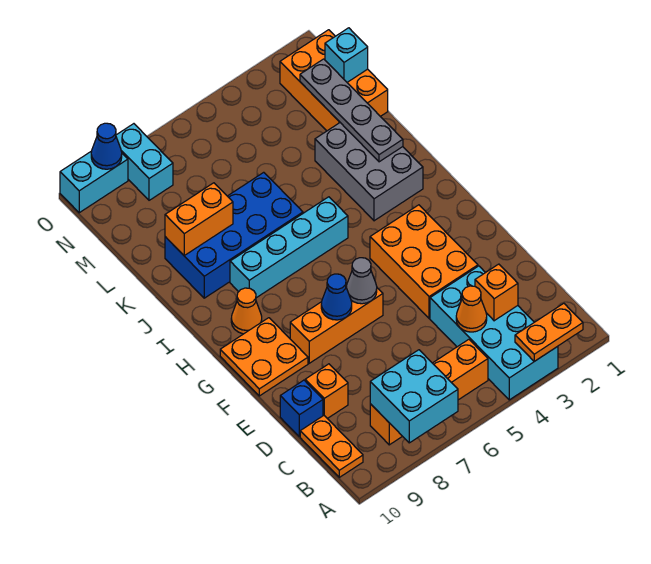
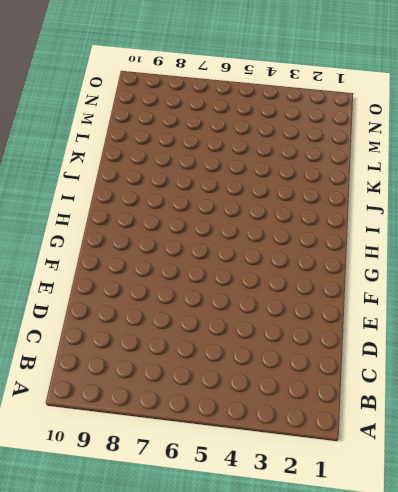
none -> cyan 2x4 brick [430,266,558,400]
none -> orange 1x4 brick [370,339,488,445]
none -> orange 1x2 plate [300,416,363,477]

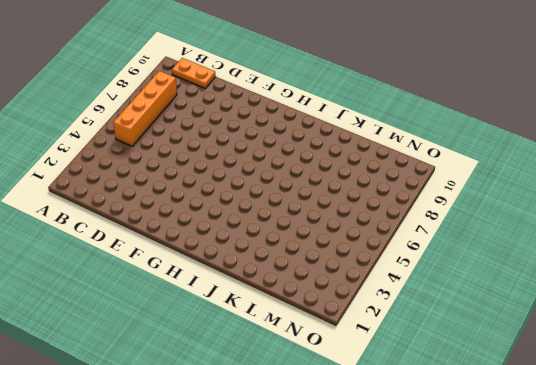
none -> cyan 2x4 brick [430,266,558,400]
none -> orange 1x1 brick [305,364,348,419]
none -> blue 1x1 brick [280,380,323,437]

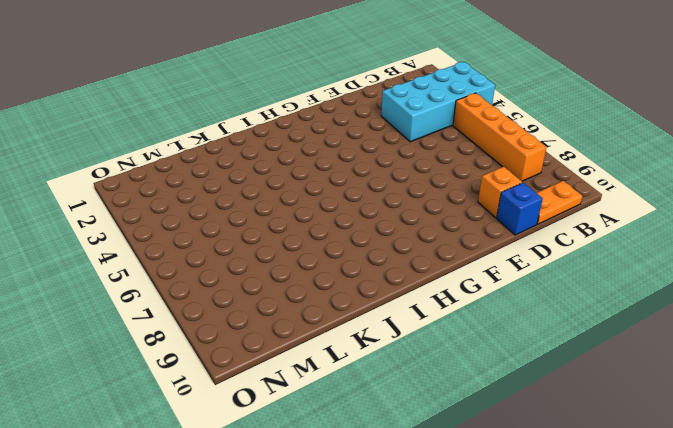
none -> orange 2x3 brick [370,205,478,318]
none -> orange 1x3 brick [290,285,383,363]
none -> orange 2x2 plate [220,318,308,396]

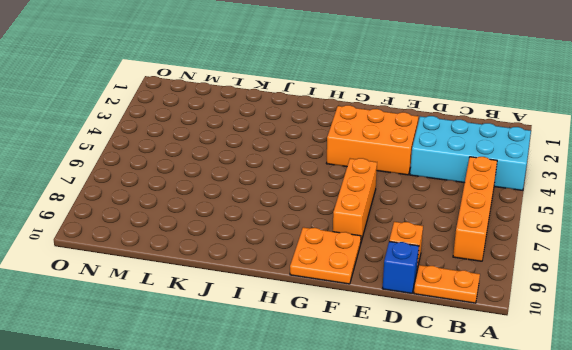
none -> orange 1x1 cone [231,288,262,334]
none -> grey 2x3 brick [315,123,423,221]
none -> cyan 1x4 brick [230,197,348,298]

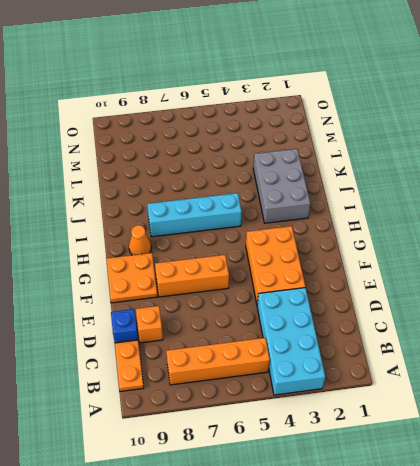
none -> blue 2x4 brick [165,172,303,298]
none -> orange 2x3 brick [280,30,388,131]
none -> cyan 1x2 brick [116,124,173,200]

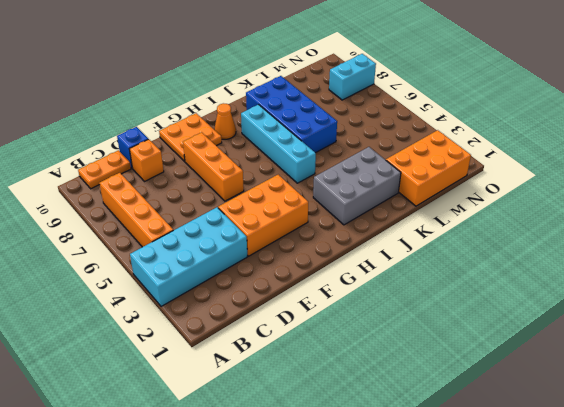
none -> cyan 1x2 brick [60,151,128,213]
none -> orange 1x2 plate [515,303,583,361]
none -> cyan 2x2 brick [370,350,458,443]

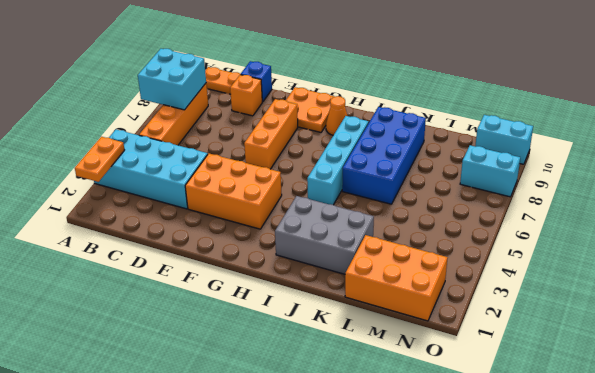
cyan 1x2 brick [475,115,533,164] -> cyan 1x2 brick turned to [60,151,128,213]
none -> orange 1x1 brick [475,264,518,321]
none -> orange 1x1 cone [456,286,487,332]
none -> grey 1x1 cone [346,258,377,304]

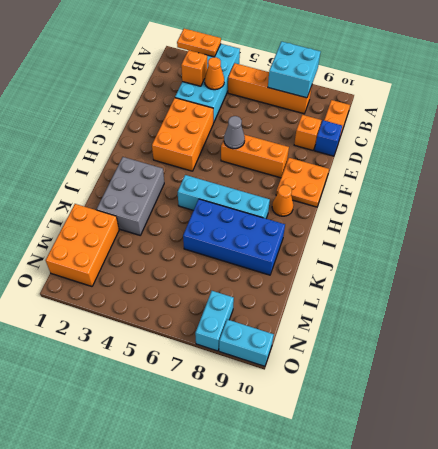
none -> blue 1x1 cone [321,274,352,320]
none -> grey 1x4 plate [300,59,403,162]
none -> orange 1x2 brick [165,183,233,255]

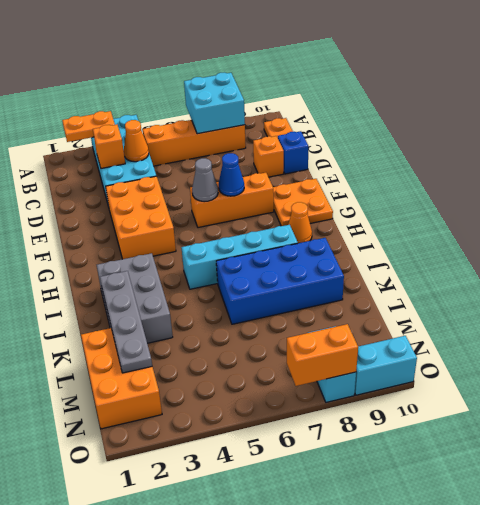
orange 1x2 brick [287,324,358,386] -> orange 1x2 brick moved to [165,183,233,255]
none -> cyan 1x1 brick [325,28,368,82]
none -> blue 1x1 cone [91,123,122,169]

